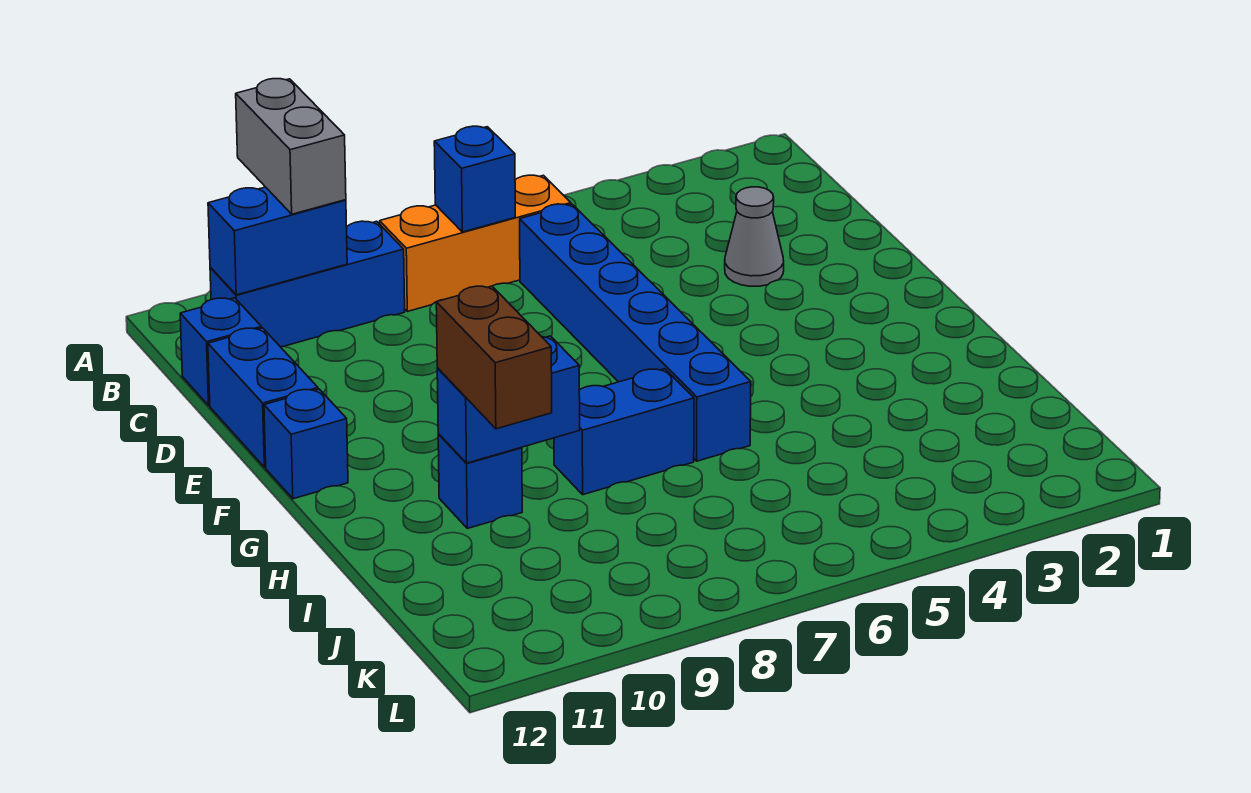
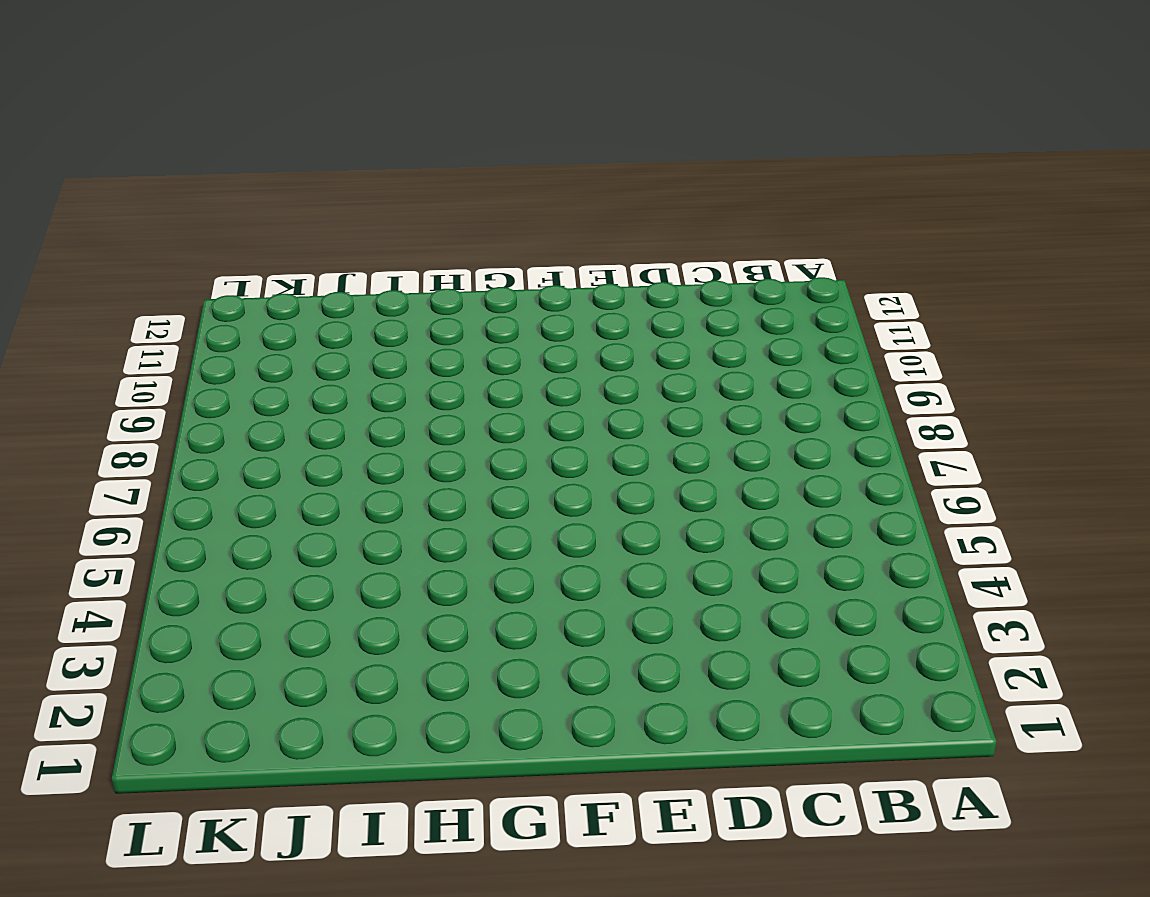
none -> orange 1x3 brick [380,175,571,311]
none -> blue 1x3 brick [210,221,405,347]
none -> blue 1x6 brick [520,204,751,461]

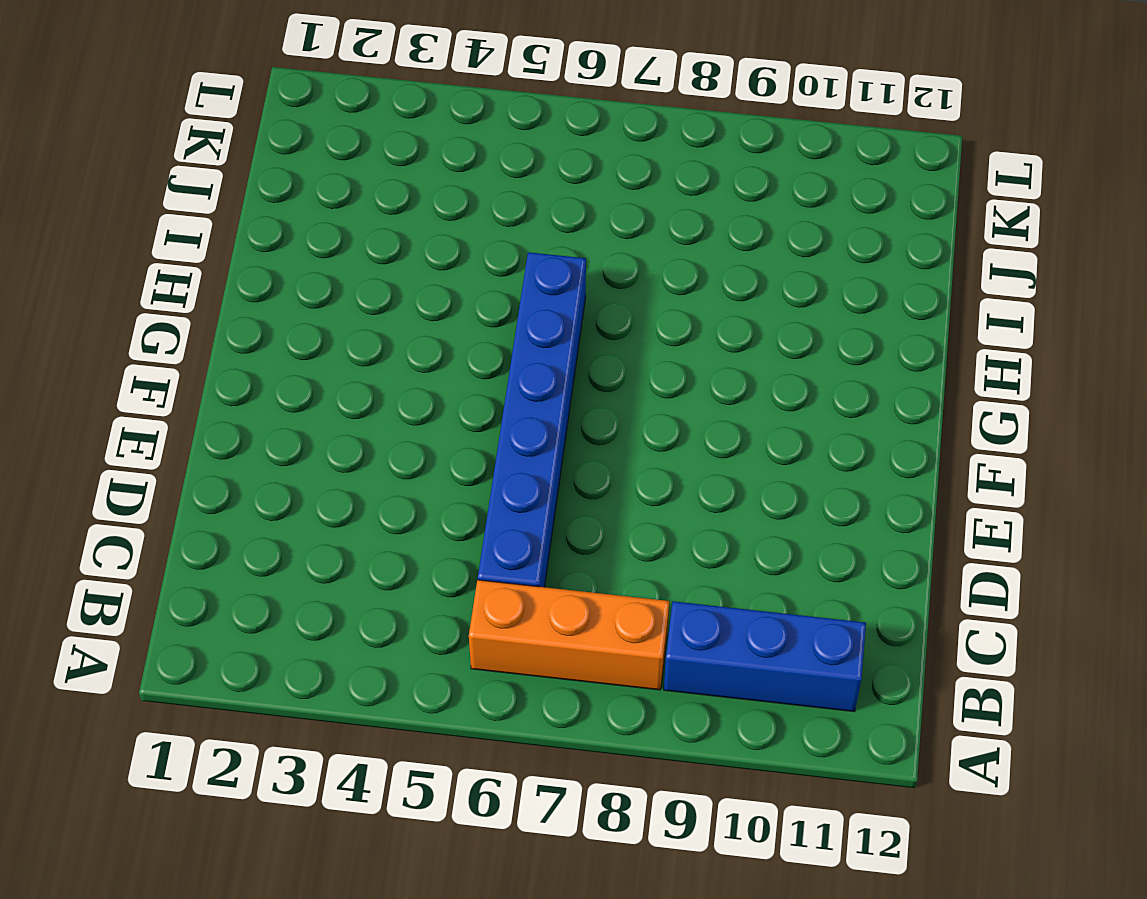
none -> blue 1x1 brick [180,298,261,405]
none -> grey 1x1 cone [725,187,784,286]
none -> blue 1x2 brick [208,328,318,467]

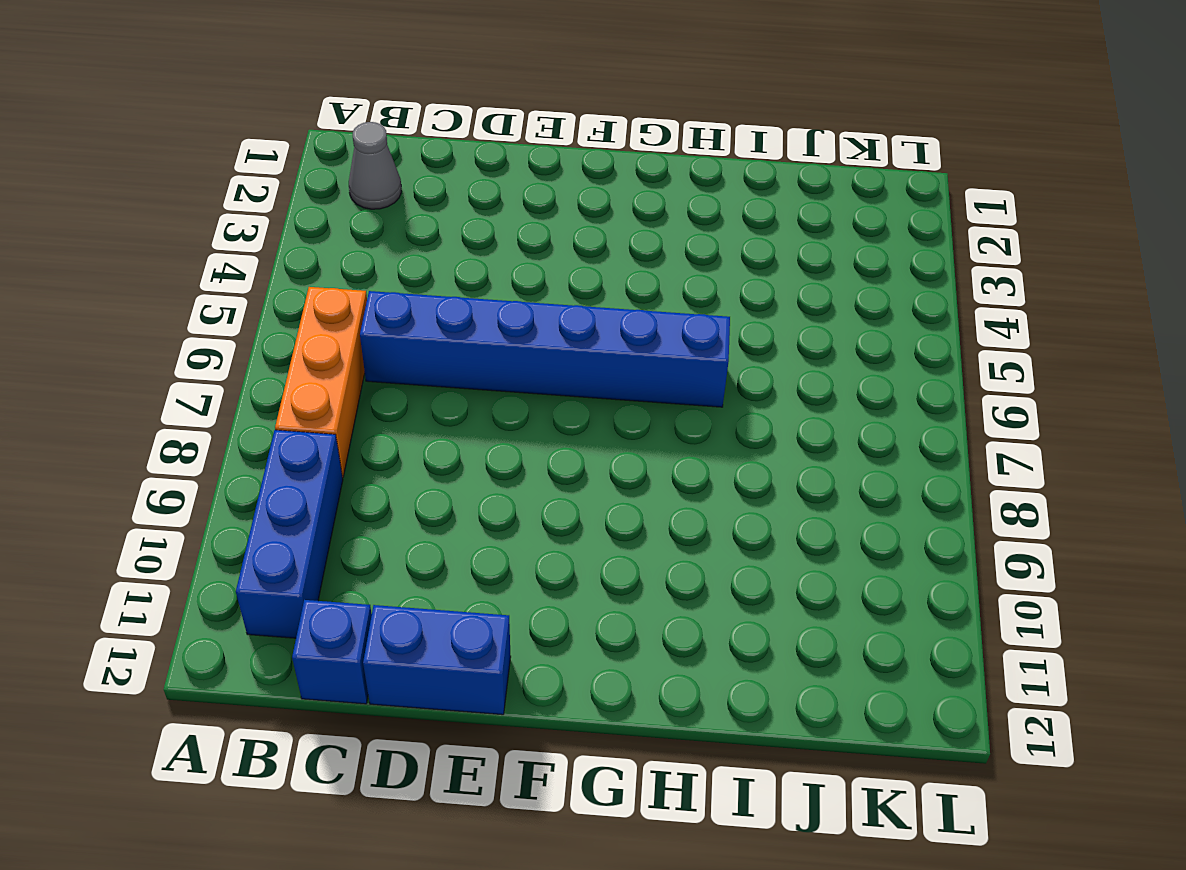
grey 1x1 cone [349,122,401,209] -> grey 1x1 cone moved to [725,187,784,286]
none -> blue 1x1 brick [264,389,348,499]
none -> blue 1x2 brick [554,369,694,495]
none -> blue 1x1 brick [438,434,522,528]

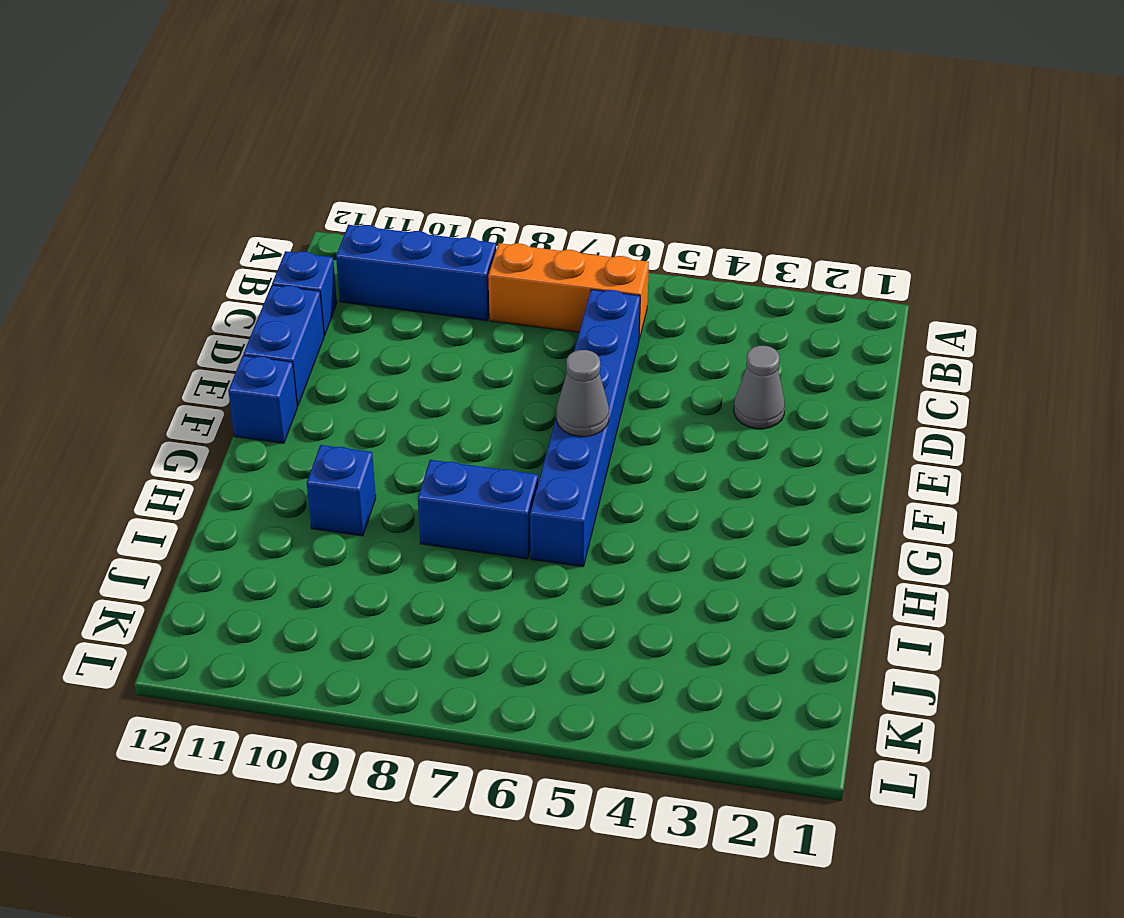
grey 1x1 cone [557,350,609,437] -> none
none -> blue 1x1 brick [434,126,515,232]
none -> blue 1x2 brick [208,187,347,295]
none -> blue 1x2 brick [437,336,580,463]

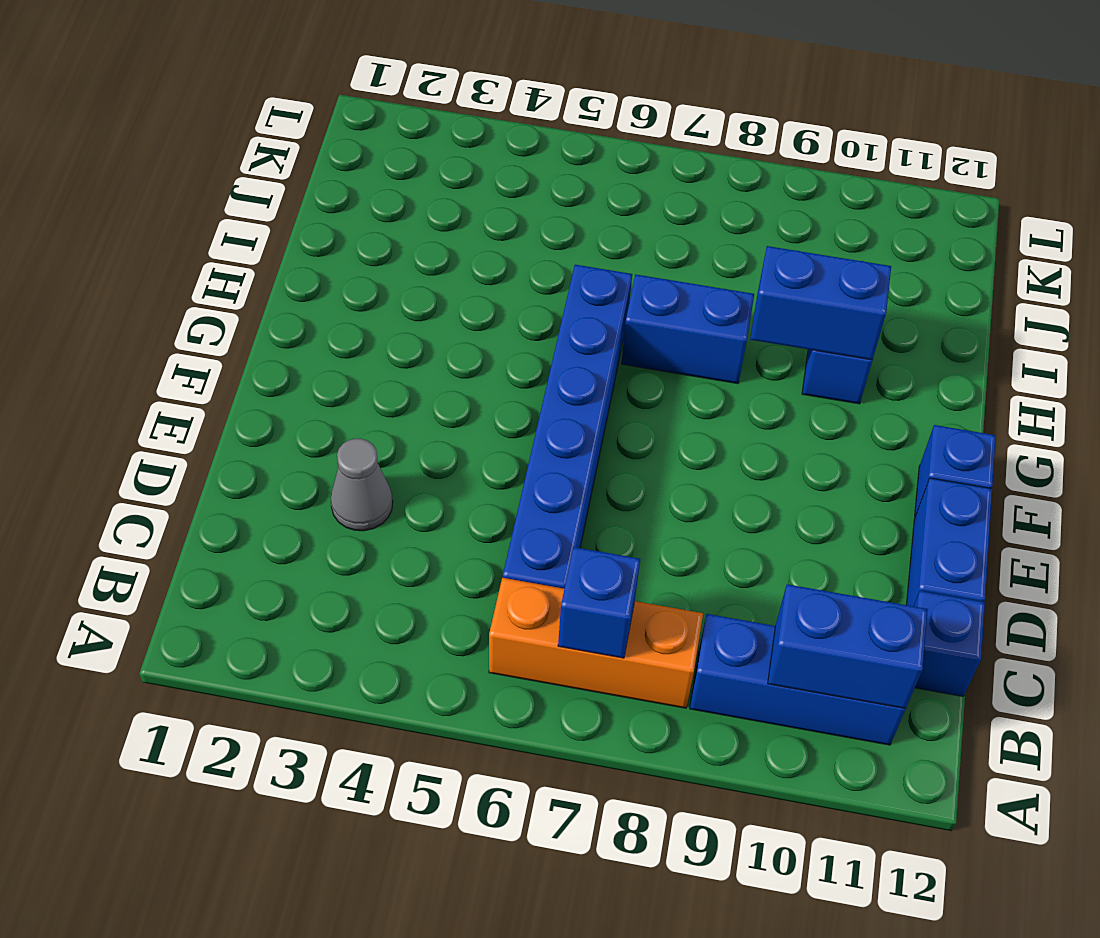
none -> grey 1x2 brick [236,79,346,214]
none -> brown 1x2 brick [436,286,552,429]

